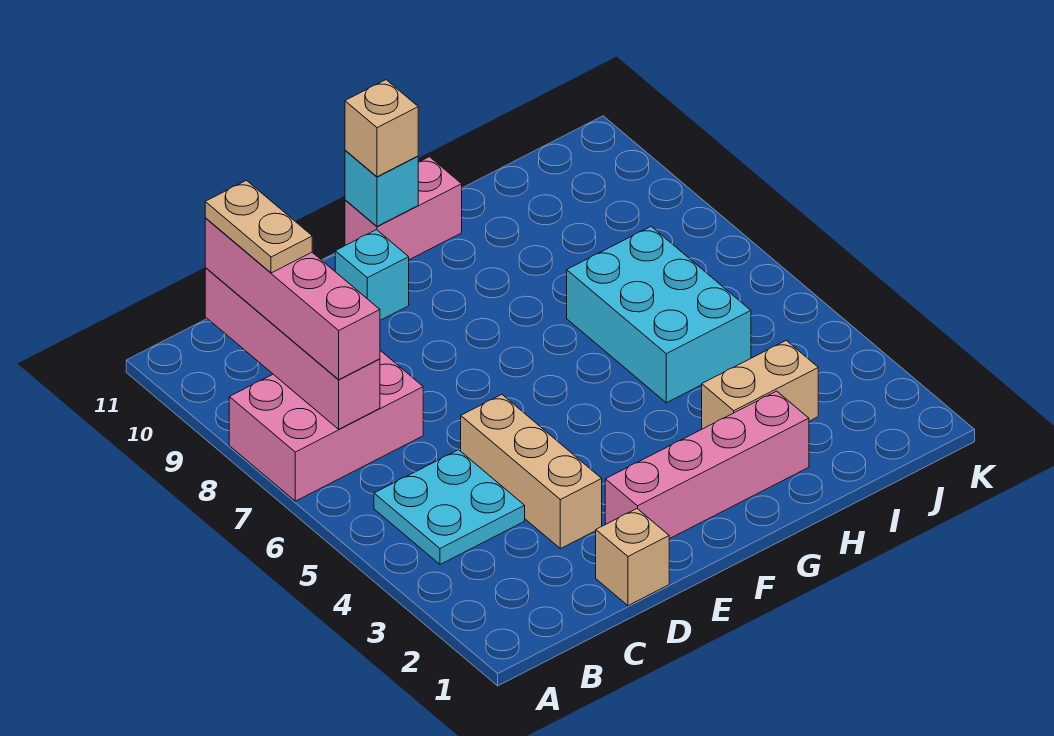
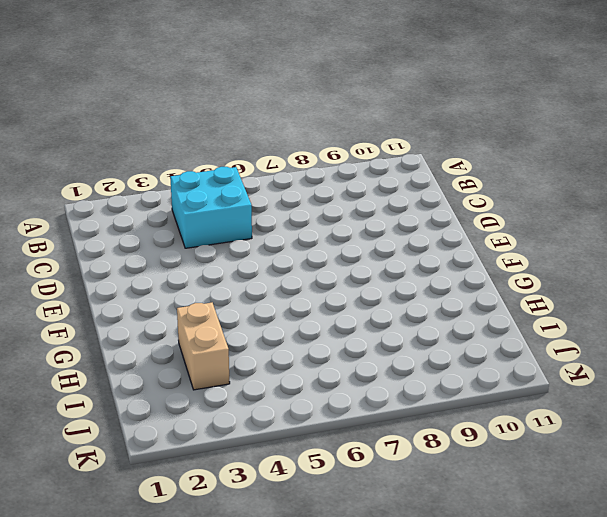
cyan 2x2 brick [170,167,252,248] -> cyan 2x2 plate [374,450,525,564]
none -> pink 2x3 brick [229,351,423,501]
none -> tan 1x1 brick [596,509,669,606]
none -> tan 1x3 brick [461,395,602,549]

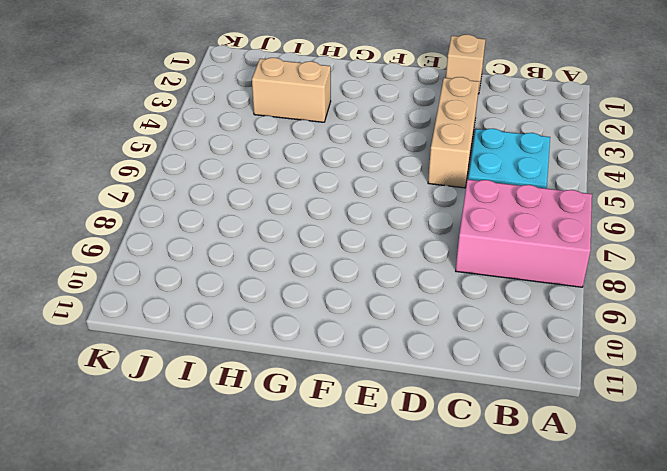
none -> pink 1x4 brick [605,391,809,539]
none -> cyan 1x1 brick [335,230,409,320]
none -> pink 1x2 brick [345,157,462,260]

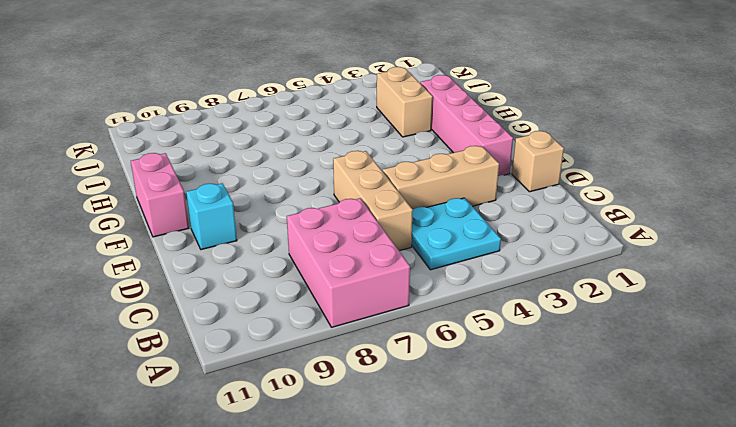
tan 1x3 brick [333,151,413,251] -> none
none -> cyan 2x3 brick [567,226,751,403]
none -> pink 1x4 brick [205,268,380,429]
none -> cyan 1x1 brick [345,150,418,226]

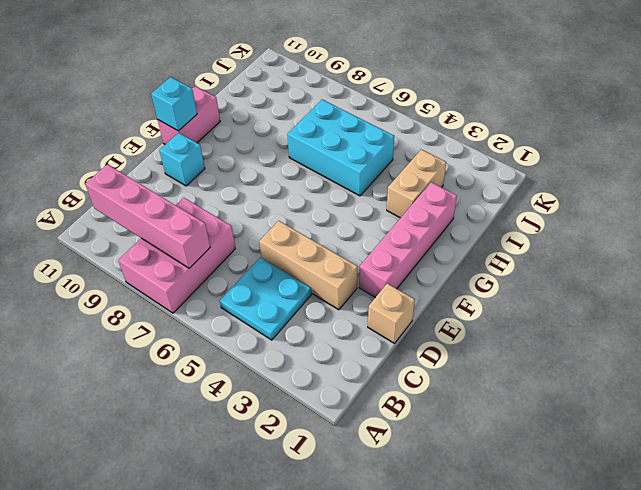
none -> pink 1x4 brick [205,218,380,379]
none -> tan 1x1 brick [345,80,418,177]
none -> tan 1x2 plate [205,180,312,273]

